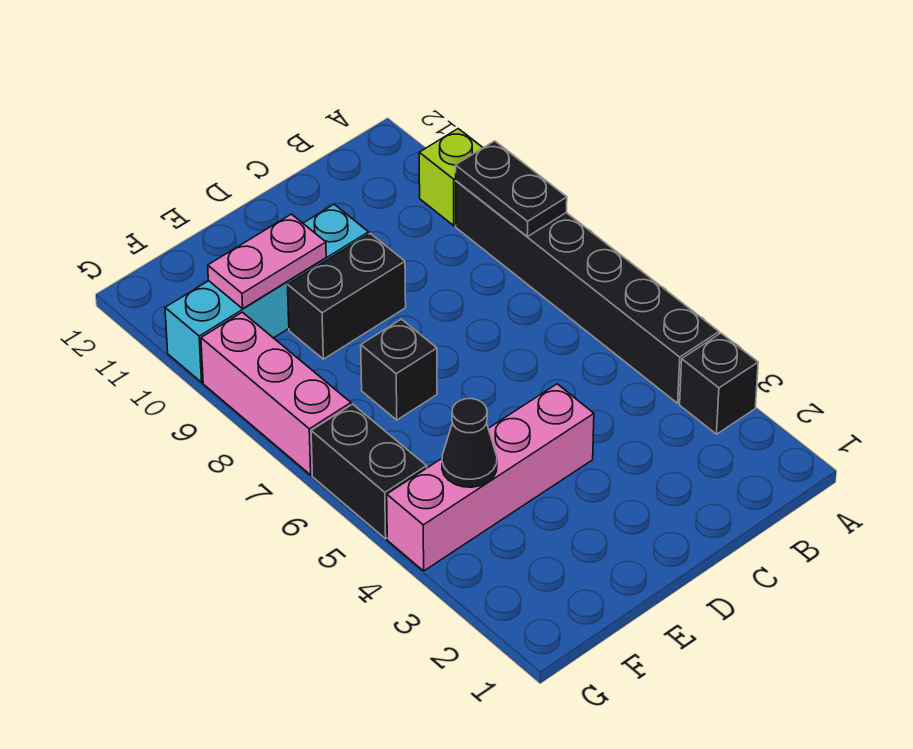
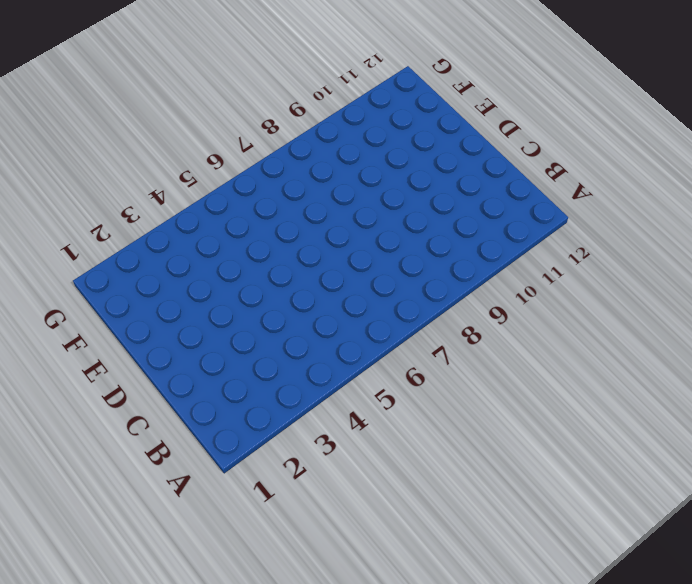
none -> black 1x1 brick [680,333,758,434]
none -> black 1x6 brick [456,181,719,403]
none -> lime 1x1 brick [419,129,483,226]

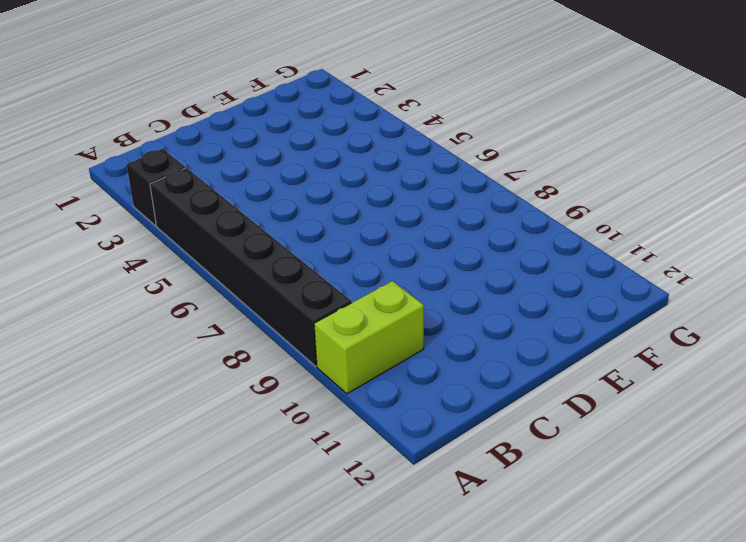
lime 1x2 brick [314,281,424,394] -> lime 1x1 brick [419,129,483,226]
none -> pink 1x4 brick [387,384,594,571]
none -> black 1x2 brick [288,233,406,359]
none -> cyan 1x4 brick [165,204,369,382]

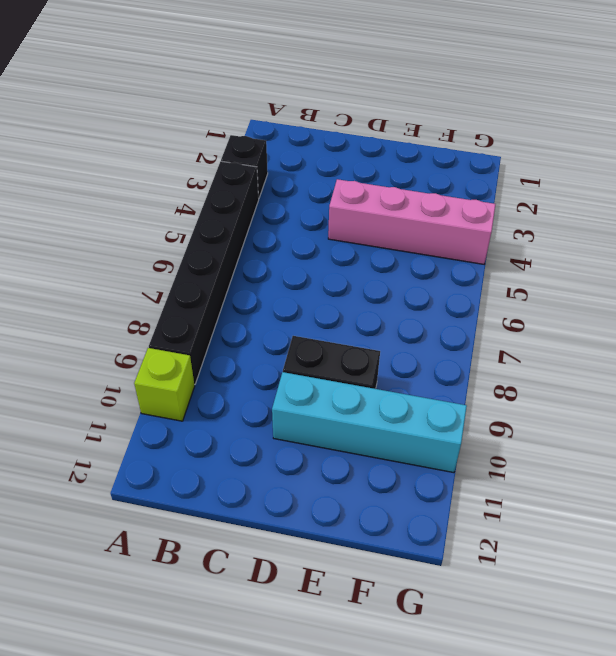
none -> black 1x1 brick [361,319,437,420]
none -> black 1x2 brick [311,404,427,539]
none -> pink 1x3 brick [201,312,351,475]

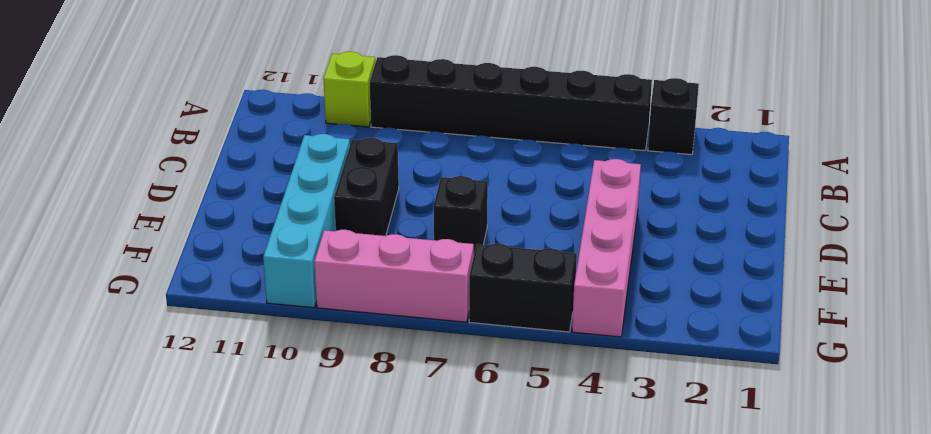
none -> black 1x2 plate [456,141,567,237]
none -> pink 1x2 plate [208,214,326,309]
none -> black 1x1 cone [442,399,497,487]

